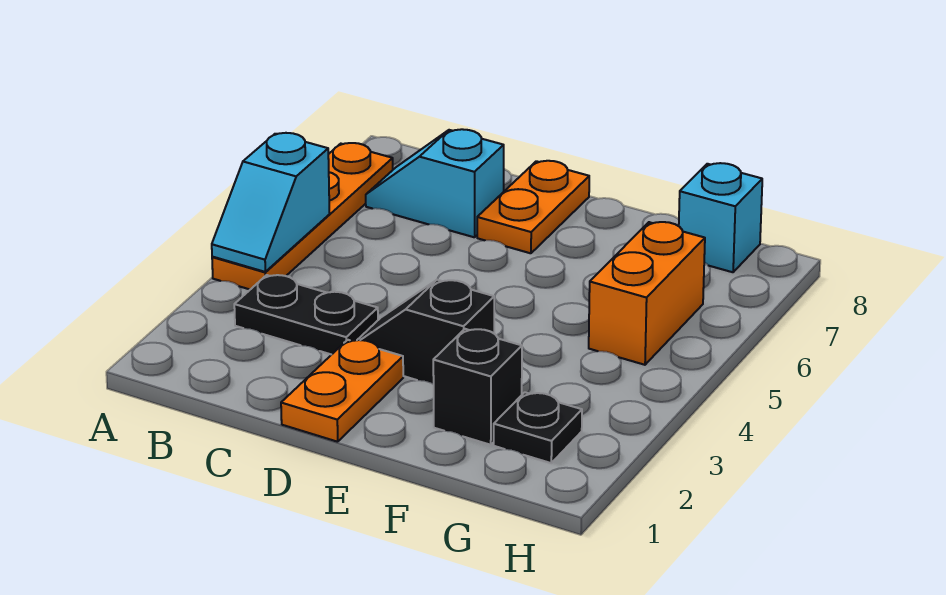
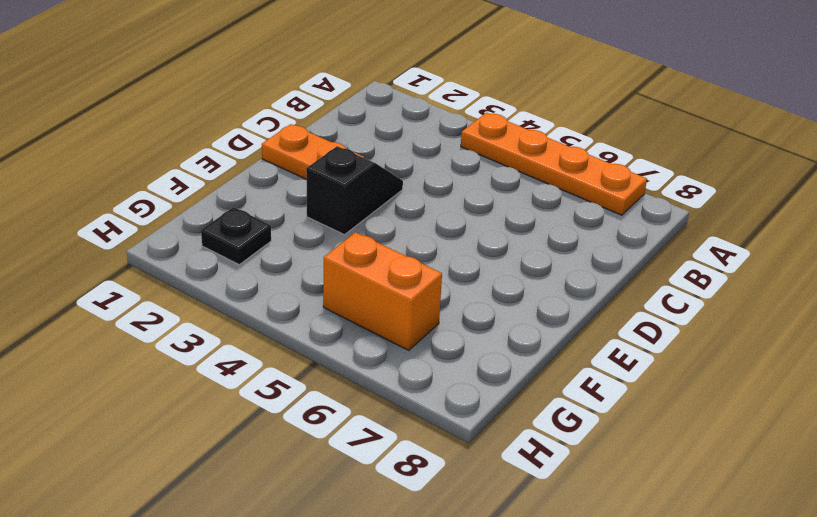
none -> black 1x2 plate [234,275,378,355]
none -> cyan 1x2 slope [366,129,504,237]

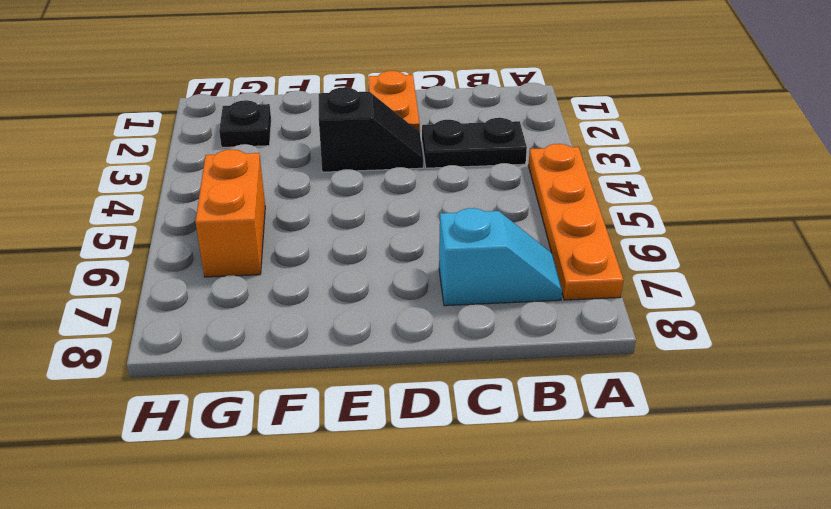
none -> orange 1x2 plate [477,161,589,253]
none -> black 1x1 brick [433,329,522,445]

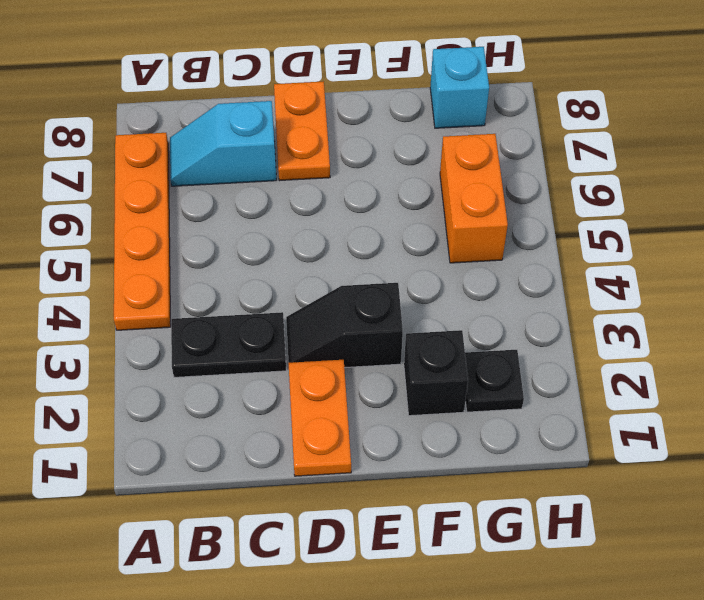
none -> cyan 1x2 slope [212,133,329,272]

